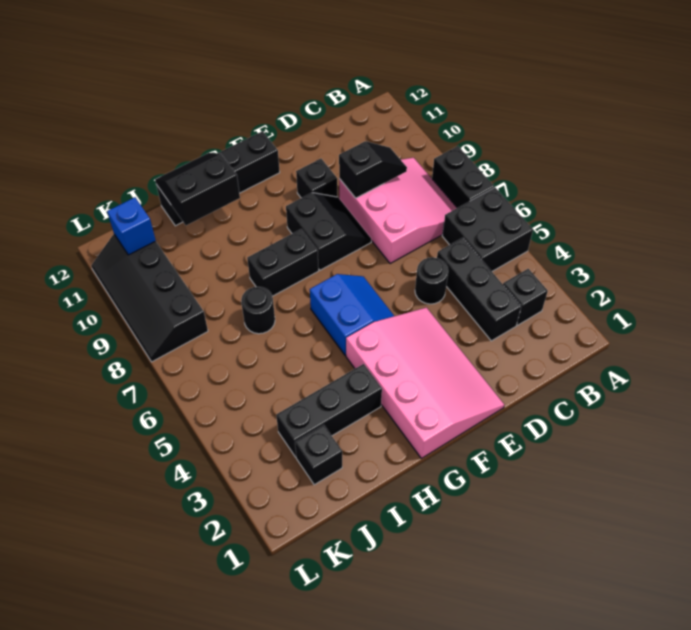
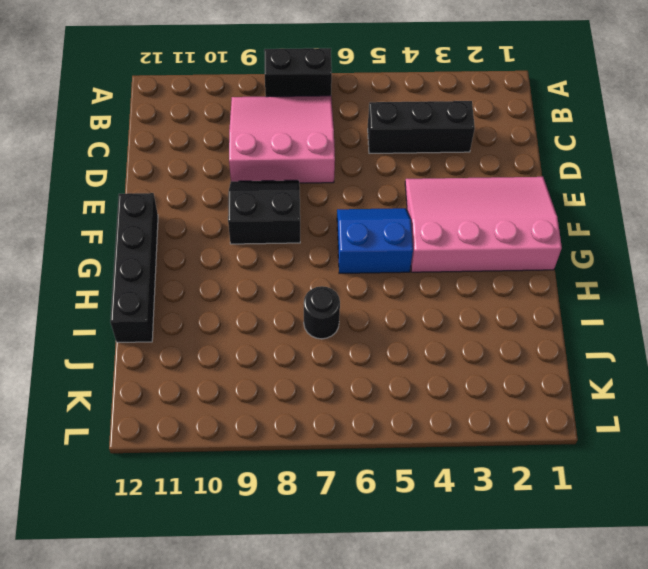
none -> black 2x2 brick [442,188,533,271]
none -> black 1x1 brick [503,269,548,325]
none -> black 1x1 round brick [415,257,448,304]

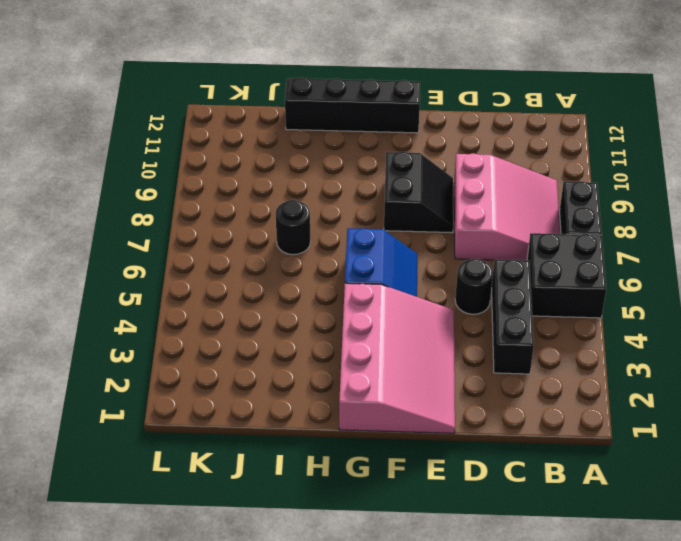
none -> black 1x1 brick [503,269,548,325]
none -> black 1x1 brick [296,159,337,198]
none -> black 1x2 brick [247,229,319,296]

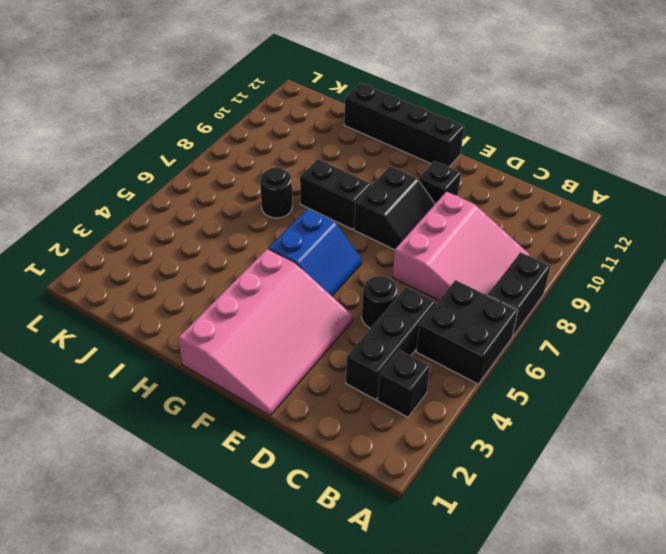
none -> black 1x3 brick [276,364,382,457]
none -> black 1x1 brick [295,425,342,485]
none -> black 2x4 slope [91,234,208,362]

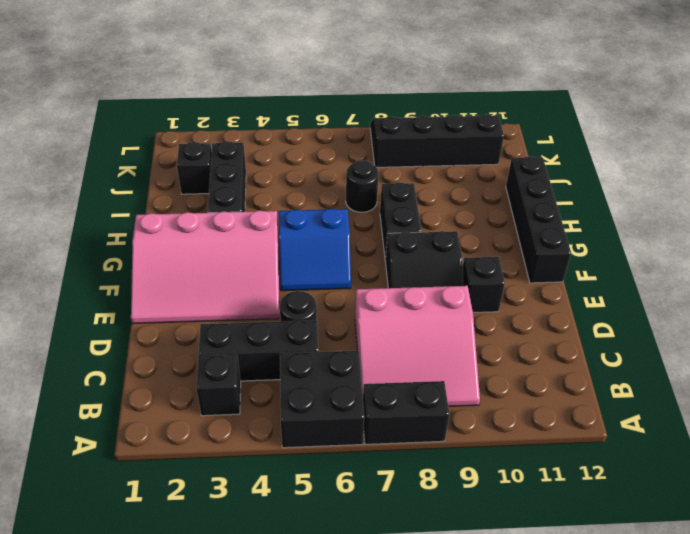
none -> black 1x2 slope [339,141,407,198]
none -> black 2x2 slope [155,153,240,226]
none -> blue 1x1 brick [107,197,156,255]

